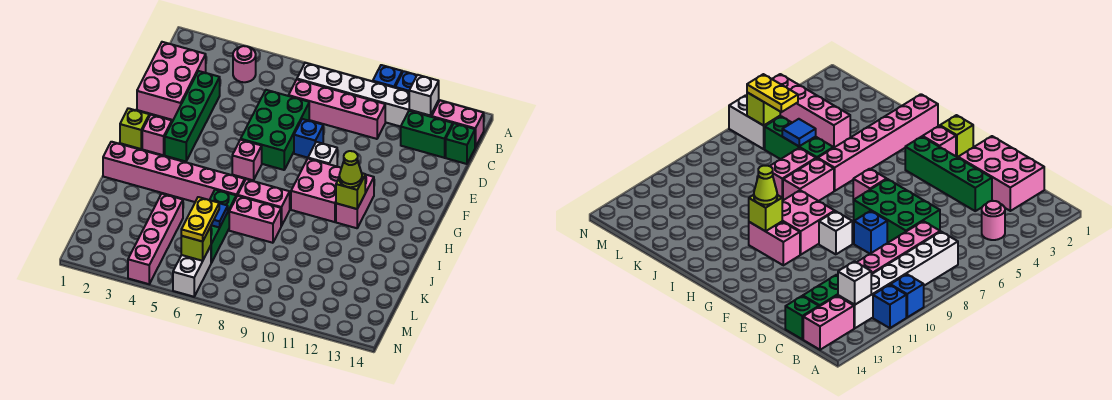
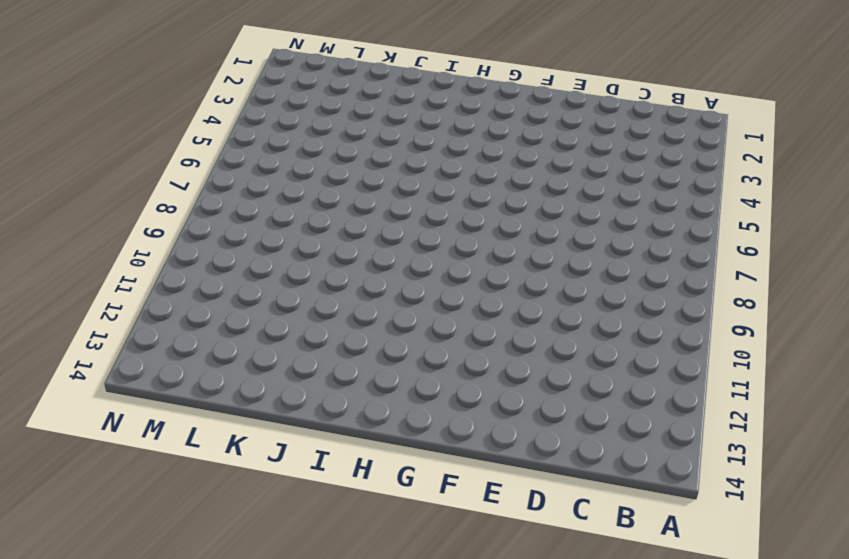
none -> blue 1x1 brick [373,65,402,88]
none -> blue 1x1 brick [395,71,417,92]
none -> pink 1x1 round brick [233,46,256,82]
none -> white 1x6 brick [297,63,439,127]

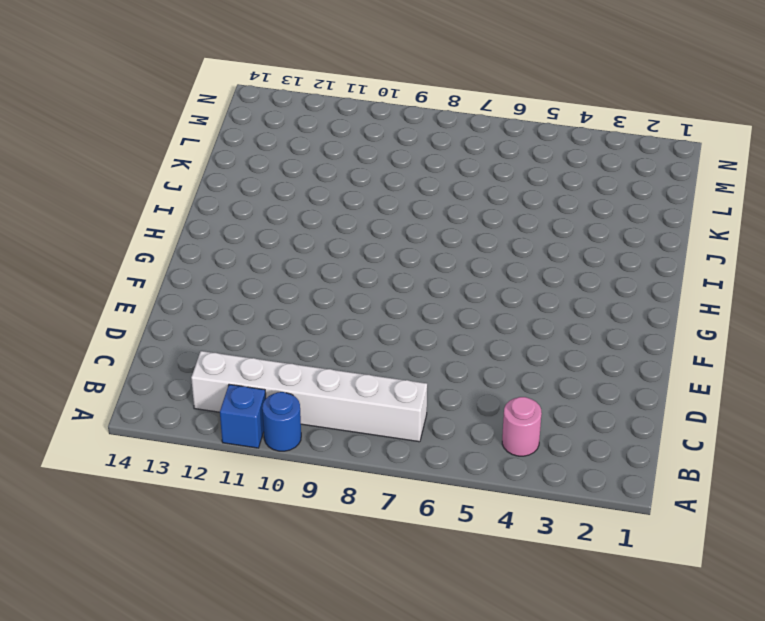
blue 1x1 round brick [262,392,301,451] -> blue 1x1 brick [373,65,402,88]
none -> pink 1x2 brick [432,100,484,147]
none -> pink 2x3 brick [137,42,206,120]
none -> pink 1x4 brick [289,80,385,139]
none -> green 1x2 brick [401,111,453,158]

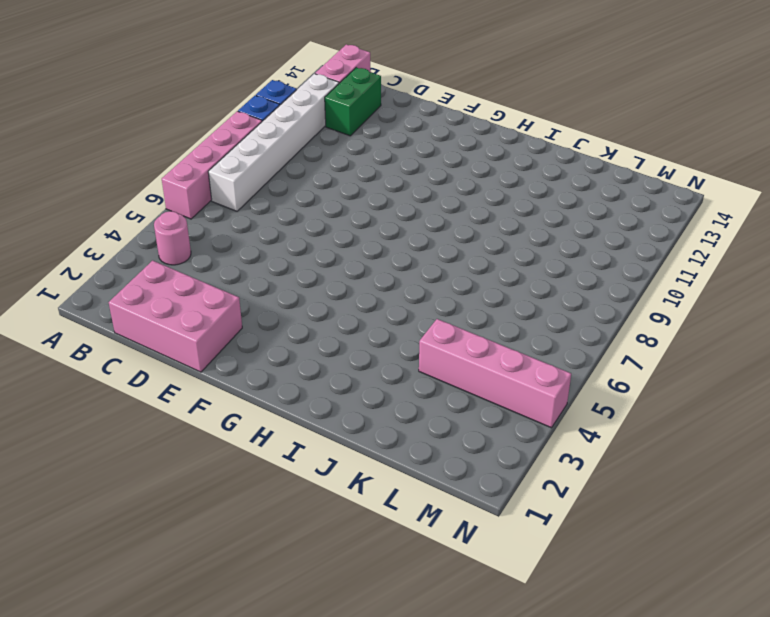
pink 1x4 brick [162,111,262,219] -> pink 1x4 brick moved to [289,80,385,139]
none -> green 1x1 brick [446,123,475,164]
none -> green 1x4 brick [165,71,220,162]
none -> green 2x3 brick [241,90,309,170]
none -> blue 1x1 brick [294,119,323,158]

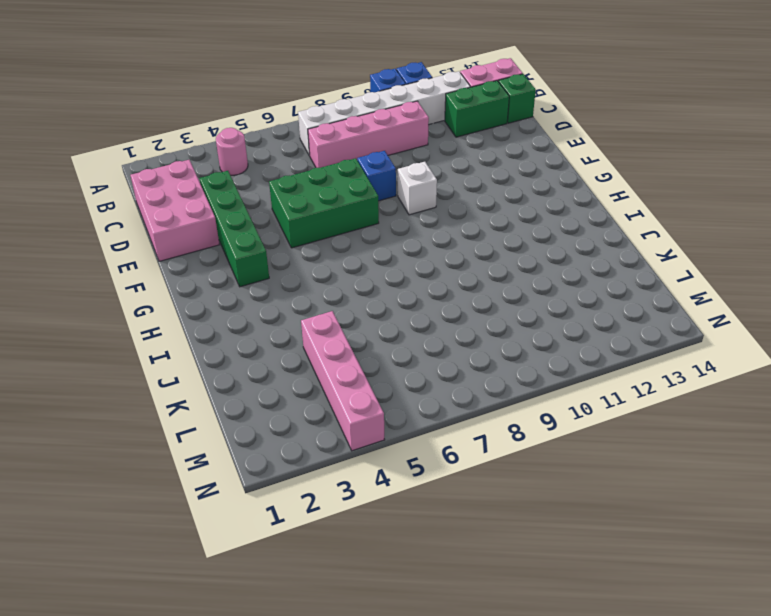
green 2x3 brick [269,158,379,248] -> green 2x3 brick turned to [241,90,309,170]
none -> lime 1x1 brick [120,108,149,149]
none -> pink 1x1 brick [142,115,172,155]
none -> pink 1x1 brick [232,140,262,180]
none -> pink 2x2 brick [291,159,341,222]

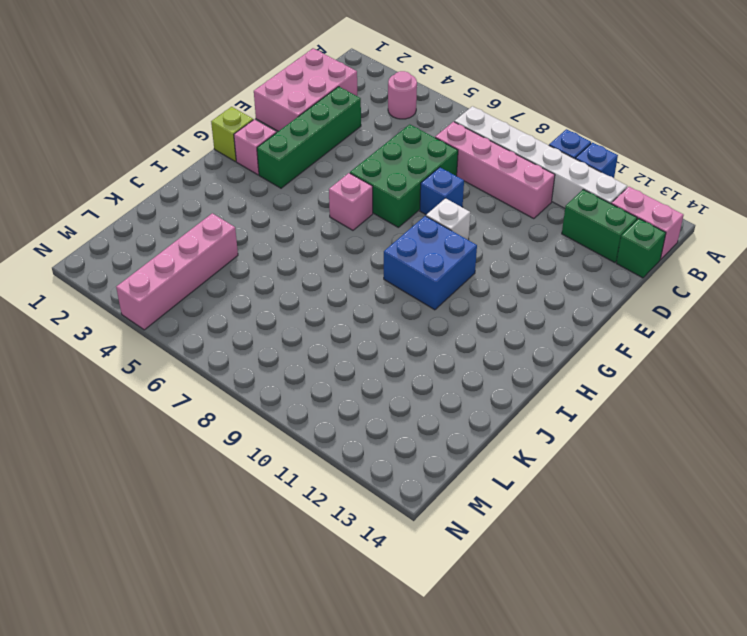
blue 2x2 brick [384,216,477,310] -> pink 2x2 brick [291,159,341,222]
none -> pink 1x2 brick [336,175,374,228]
none -> pink 1x6 brick [103,142,245,202]
none -> pink 1x2 brick [238,179,290,226]
none -> green 1x3 brick [210,190,236,263]

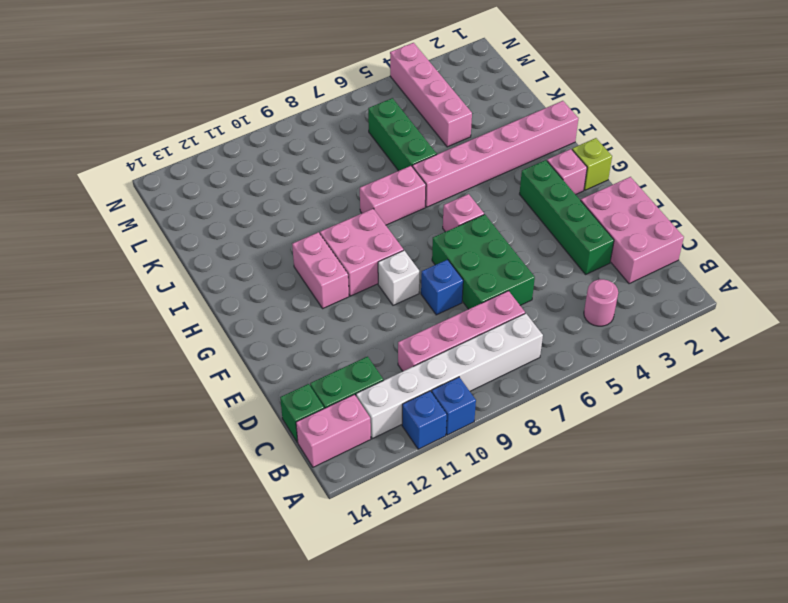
none -> pink 1x2 brick [229,196,281,243]
none -> white 1x2 brick [173,246,211,297]
none -> white 1x1 brick [409,75,439,116]
none -> lime 1x1 brick [336,173,365,209]

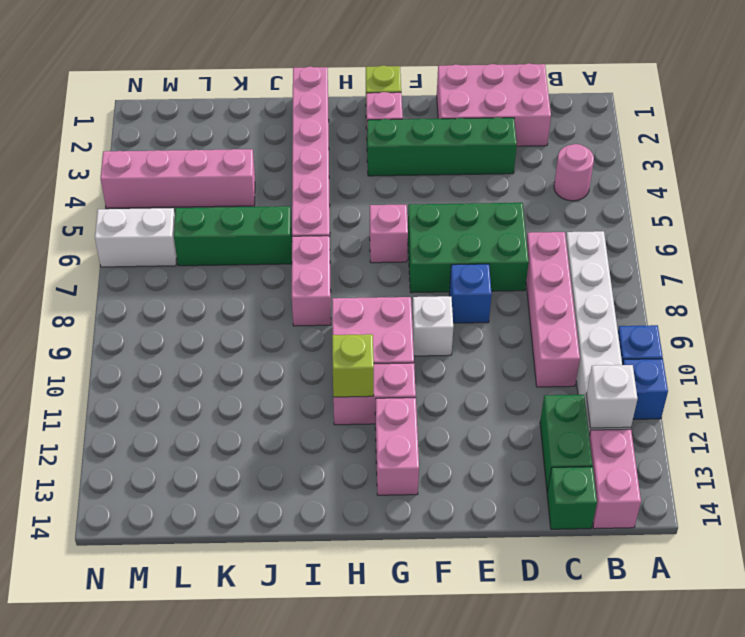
pink 1x2 brick [375,398,419,495] -> pink 1x2 brick moved to [229,196,281,243]
none -> blue 1x1 tile [211,203,228,228]
none -> lime 1x1 brick [181,226,211,261]
none -> lime 1x1 cone [339,151,362,187]
none -> yellow 1x2 plate [181,197,219,241]

